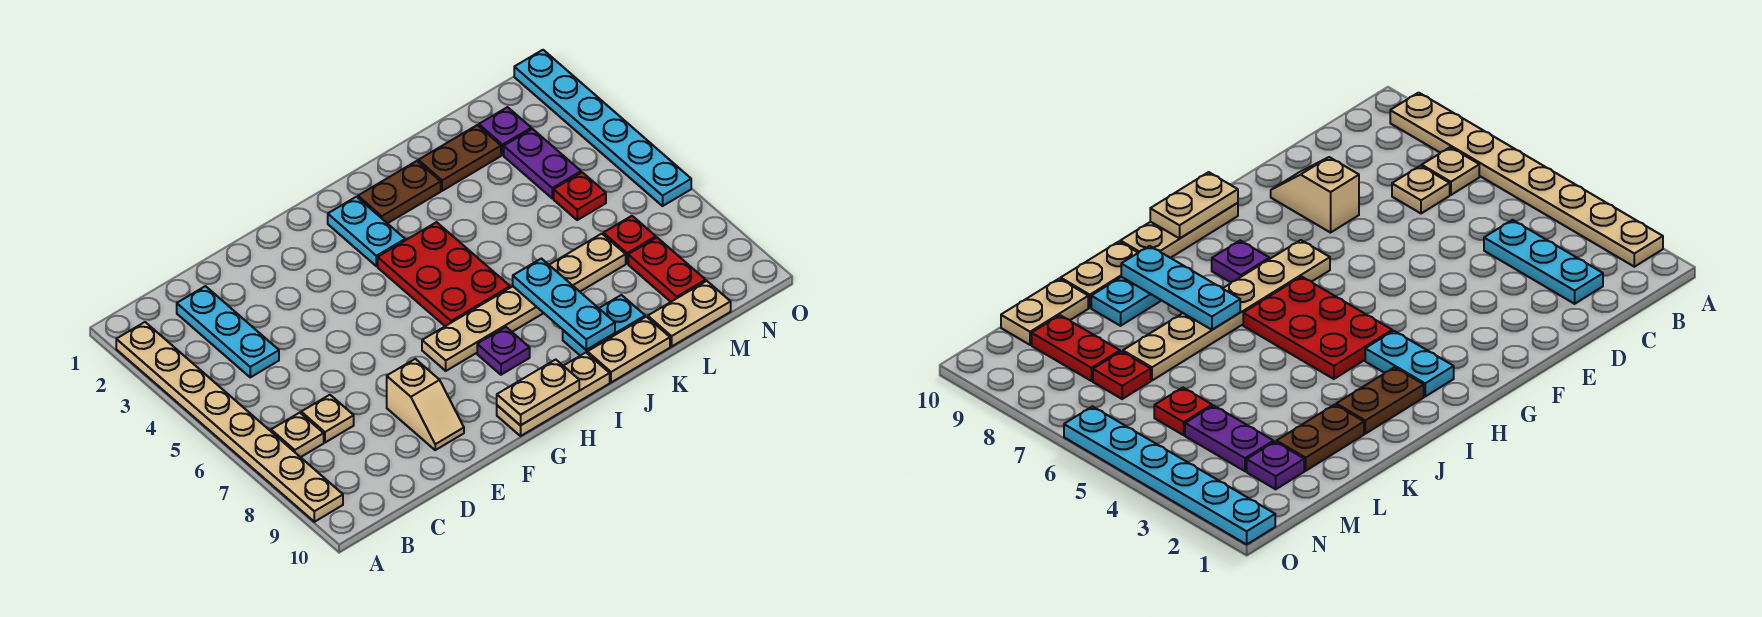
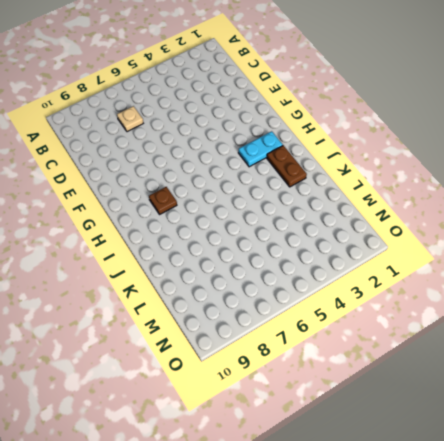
brown 1x1 plate [149,187,177,214] -> purple 1x1 plate [477,327,530,375]
none -> tan 1x8 plate [116,322,343,522]
none -> tan 1x1 plate [271,413,324,457]
none -> cyan 1x3 plate [177,286,279,377]

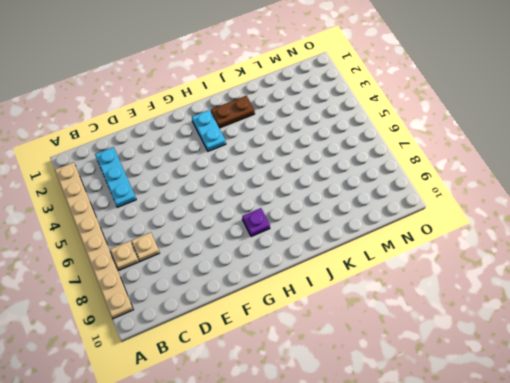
none -> tan 1x2 slope [387,359,464,450]
none -> tan 1x6 plate [422,234,626,371]
none -> tan 1x3 plate [497,353,610,436]

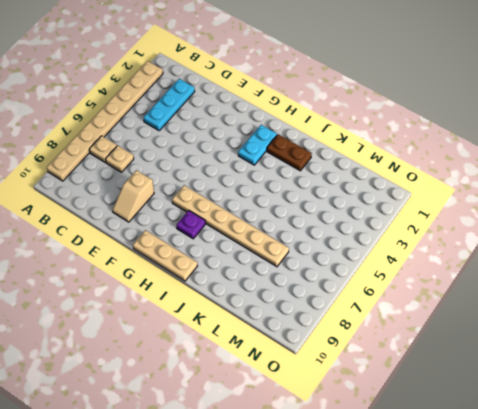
none -> red 2x3 plate [378,222,510,326]
none -> cyan 1x2 plate [563,295,645,356]
none -> tan 1x2 plate [587,317,670,382]

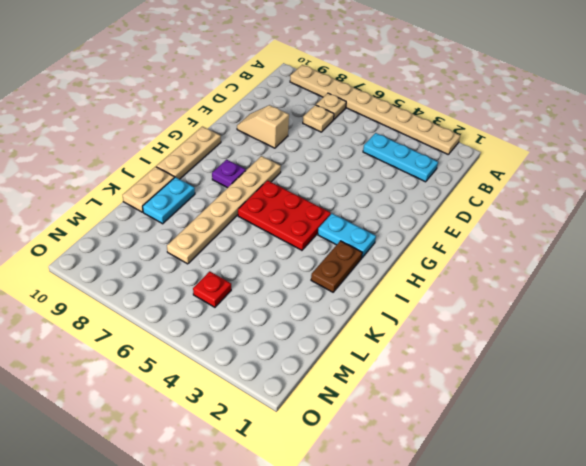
none -> brown 1x2 plate [418,125,501,191]
none -> tan 1x2 plate [648,281,731,347]
none -> purple 1x1 plate [479,107,531,155]

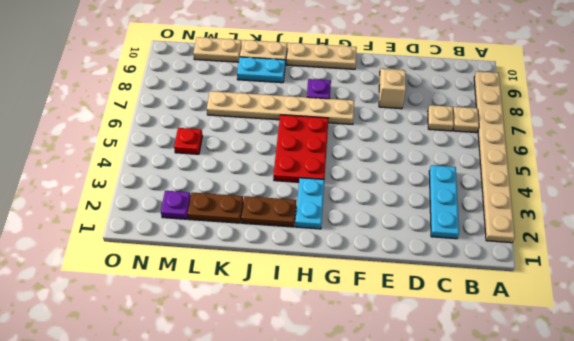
none -> purple 1x2 plate [504,129,581,198]
none -> red 1x1 plate [603,216,656,264]
none -> red 1x2 plate [628,238,706,302]

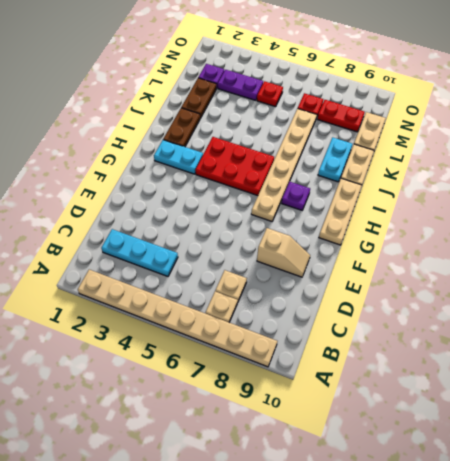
none -> cyan 1x6 plate [514,50,691,206]
none -> tan 1x2 plate [497,359,579,425]
none -> cyan 1x3 plate [513,259,615,350]

